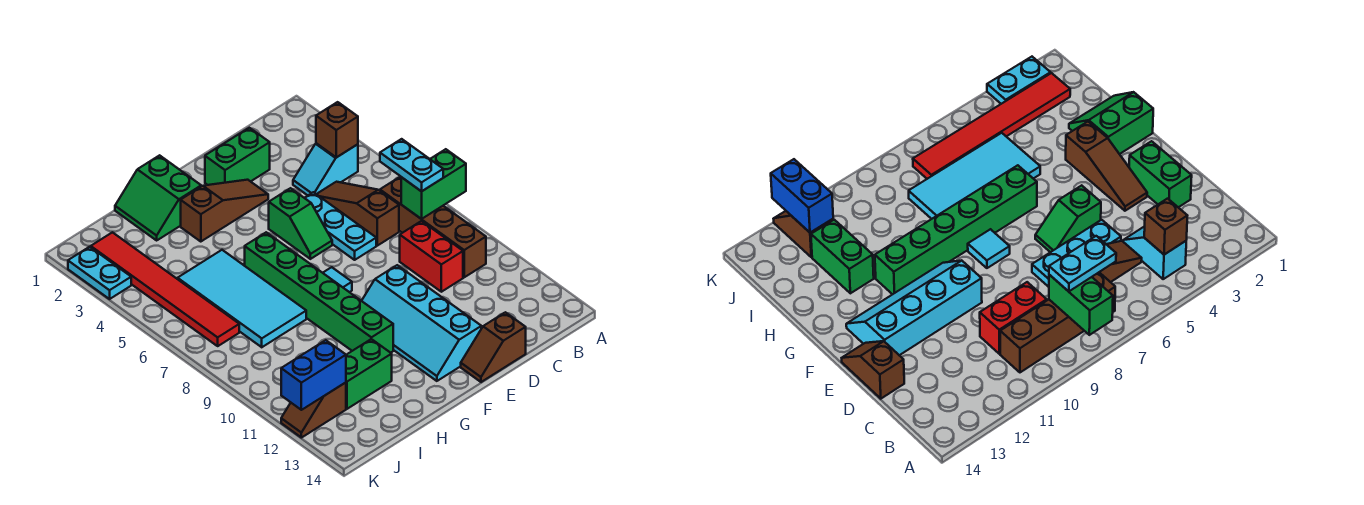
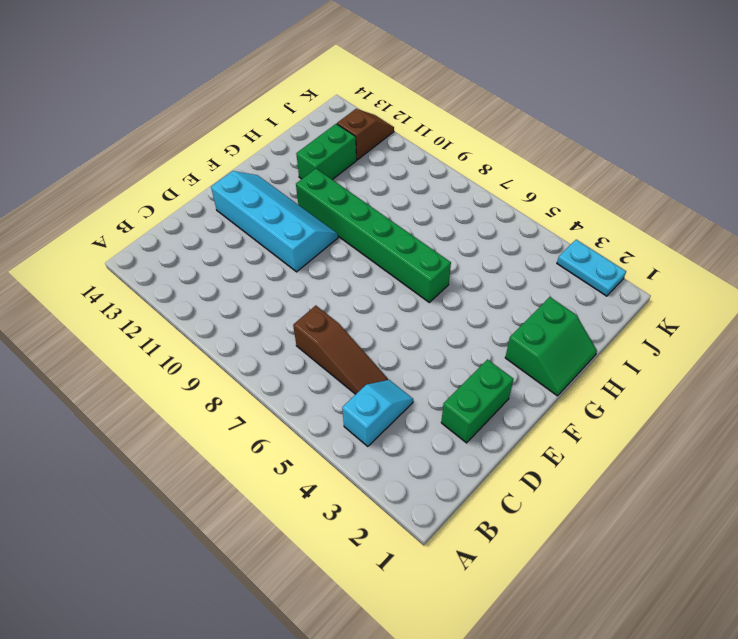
green 2x2 slope [505,297,597,396] -> green 2x2 slope turned to [115,155,201,240]
none -> brown 1x4 brick [380,176,486,277]
none -> red 1x2 brick [400,221,463,292]
none -> cyan 1x3 plate [305,192,376,260]

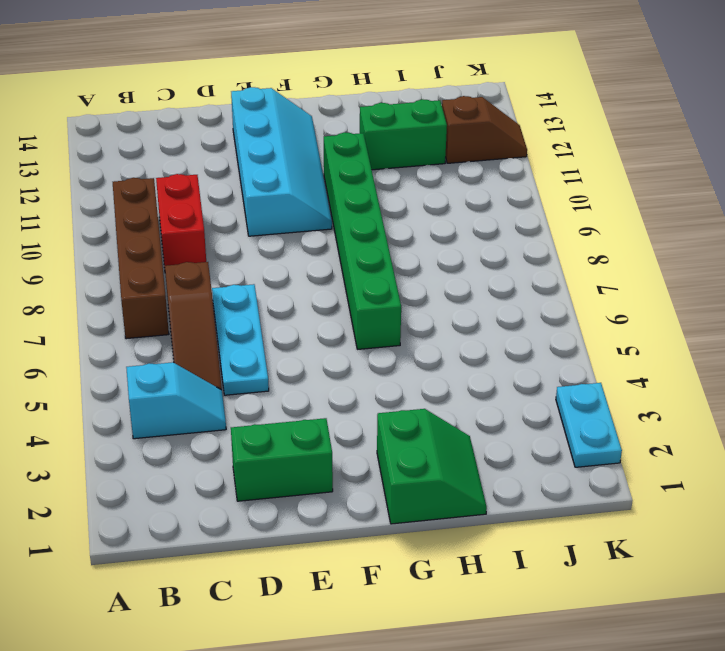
none -> brown 1x2 slope [461,312,526,382]
none -> brown 1x3 slope [181,180,268,242]
none -> green 1x2 slope [269,188,332,259]

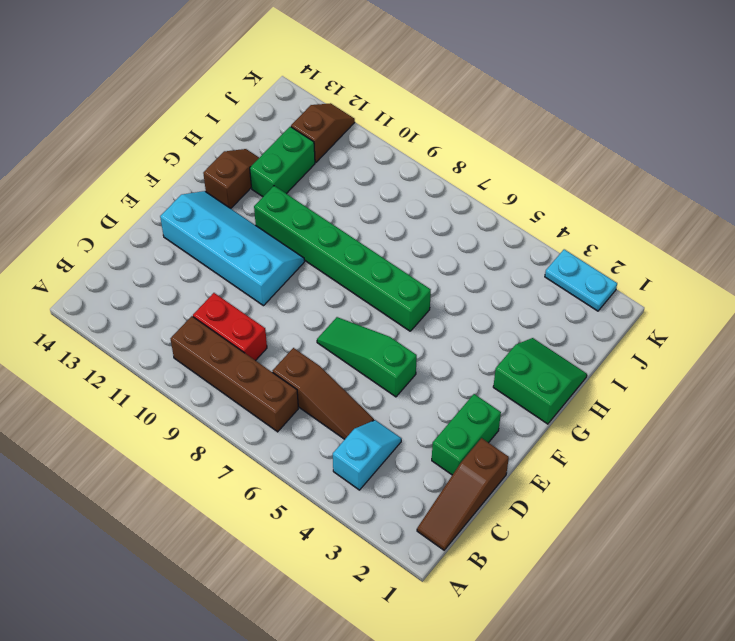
brown 1x3 slope [417,438,509,550] -> brown 1x3 slope moved to [181,180,268,242]
green 1x3 slope [317,317,417,397] -> green 1x2 slope [269,188,332,259]
brown 1x2 slope [203,149,259,208] -> brown 1x2 slope moved to [461,312,526,382]
none -> cyan 1x3 plate [305,192,376,260]
none -> cyan 1x1 tile [323,267,352,292]
none -> cyan 2x4 tile [178,250,306,347]

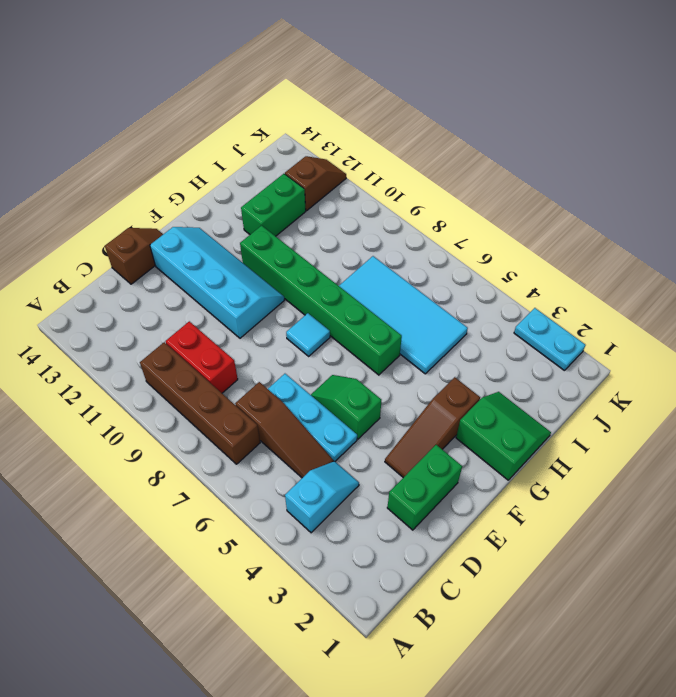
none -> red 1x6 tile [91,232,239,346]
none -> green 1x2 brick [401,149,466,219]
none -> brown 1x1 brick [316,102,358,157]

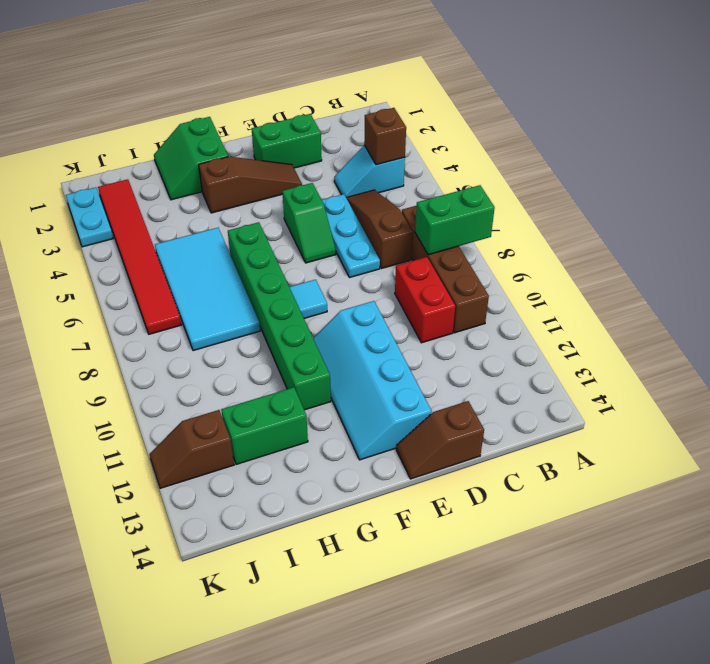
none -> blue 1x2 brick [281,340,346,410]
none -> cyan 1x2 plate [380,139,443,191]

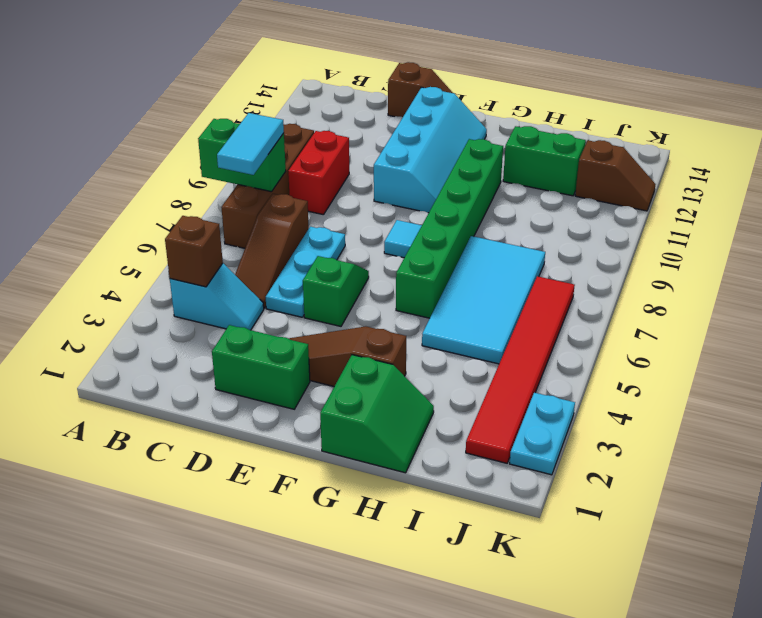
cyan 1x2 tile [217,113,284,175] -> cyan 1x2 plate [380,139,443,191]
none -> blue 1x2 brick [281,340,346,410]

